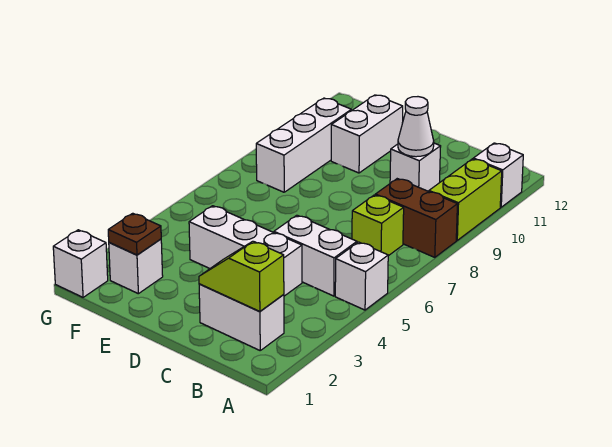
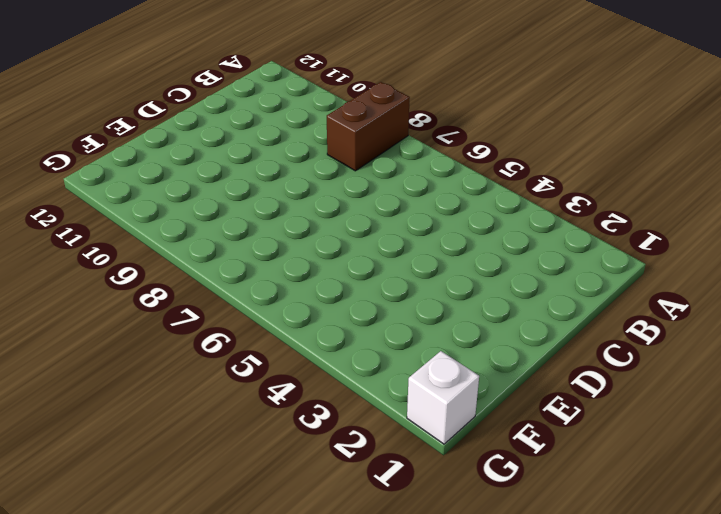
none -> white 1x1 brick [335,242,388,310]
none -> lime 1x2 brick [429,159,502,240]
none -> white 1x1 brick [473,143,523,207]

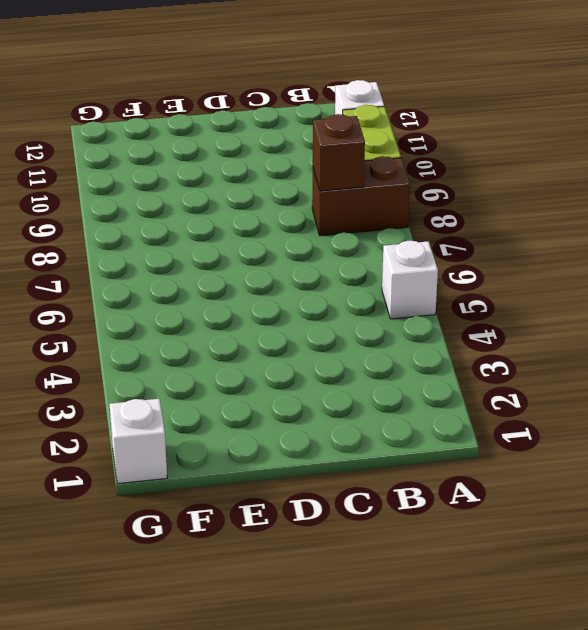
brown 1x1 brick [313,114,365,191] -> none
none -> white 1x2 brick [199,284,284,350]
none -> white 1x2 brick [274,215,357,296]
none -> lime 1x1 brick [352,195,404,256]

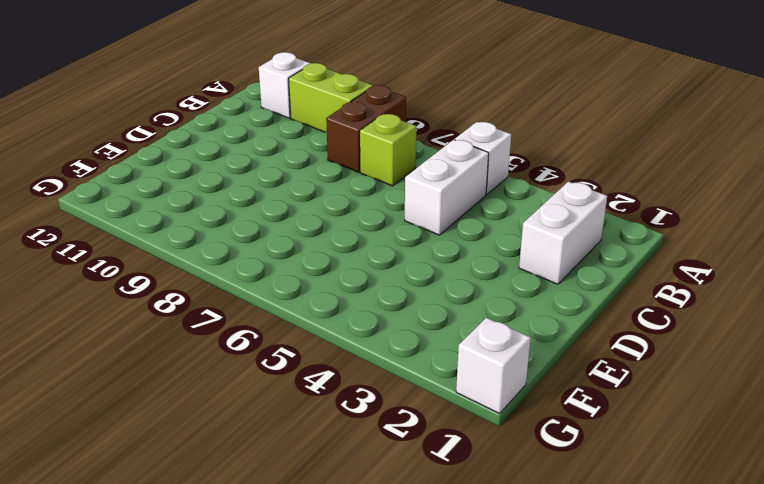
none -> white 1x3 brick [189,206,302,296]
none -> white 1x1 brick [390,143,441,191]
none -> white 1x2 brick [331,95,403,173]

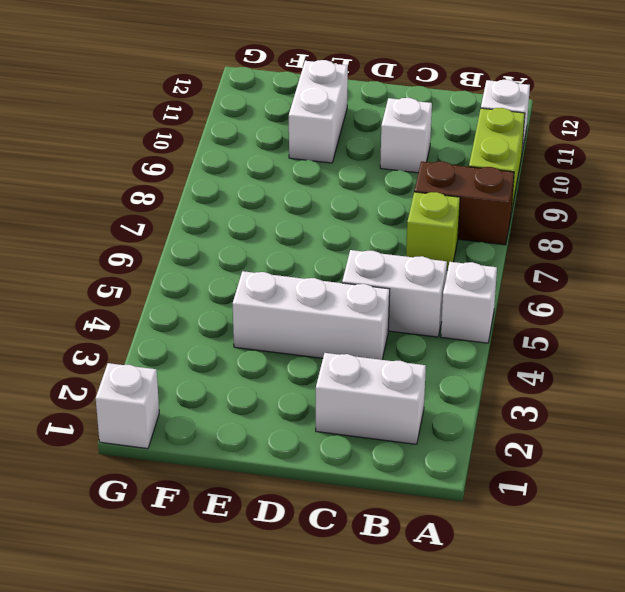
none -> white 1x1 brick [109,239,163,294]
none -> white 1x3 brick [256,98,351,192]
none -> lime 1x2 slope [199,241,284,312]

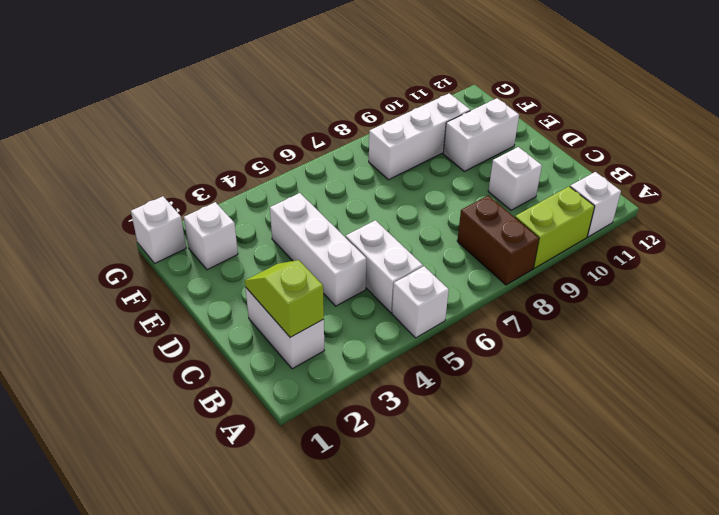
none -> lime 1x1 brick [352,195,404,256]
none -> white 1x1 cone [398,97,434,157]
none -> brown 1x1 plate [108,213,161,255]

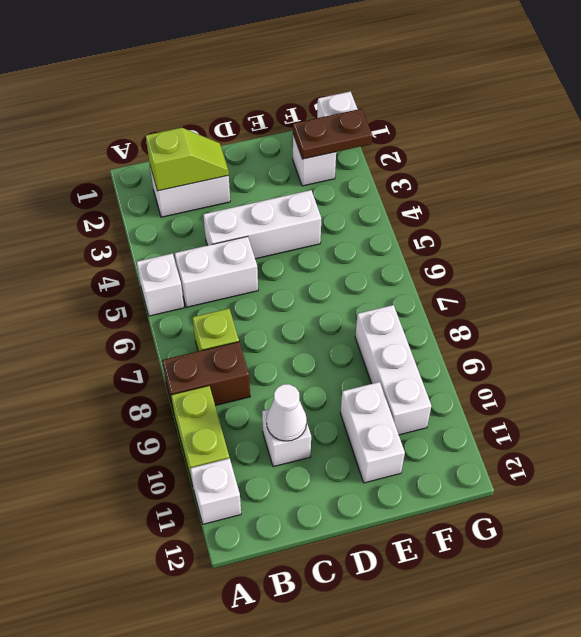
brown 1x2 plate [293,109,372,159] -> brown 1x1 plate [108,213,161,255]

